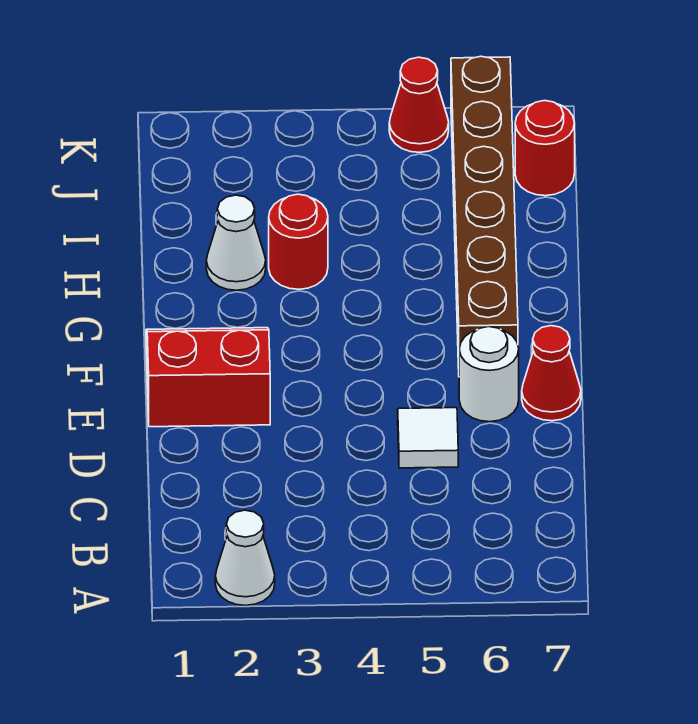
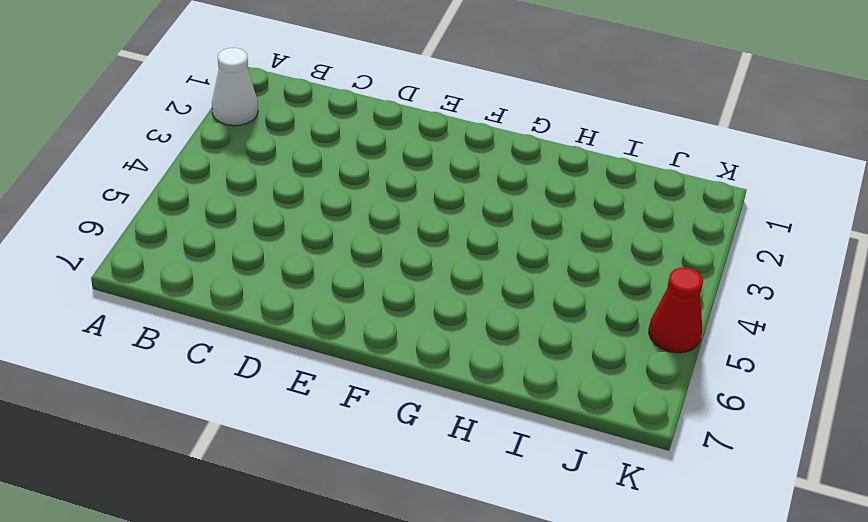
none -> white 1x1 tile [398,408,458,468]
none -> red 2x2 slope [146,328,270,427]

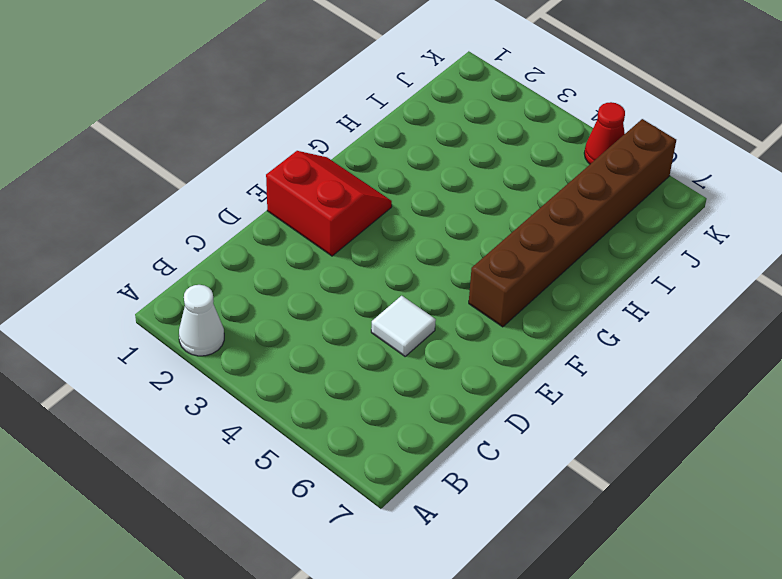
none -> white 1x1 round brick [459,327,519,422]
none -> red 1x1 cone [522,326,581,421]

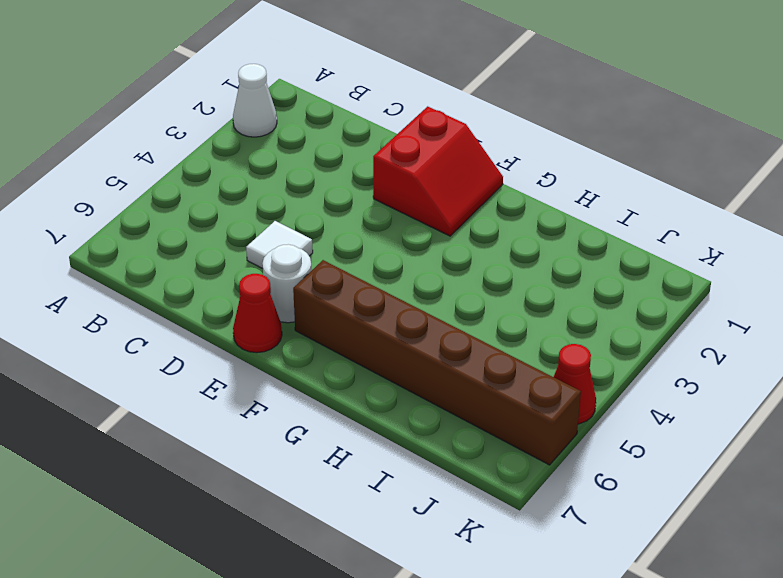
none -> white 1x1 cone [206,195,266,290]
none -> red 1x1 round brick [269,194,328,289]

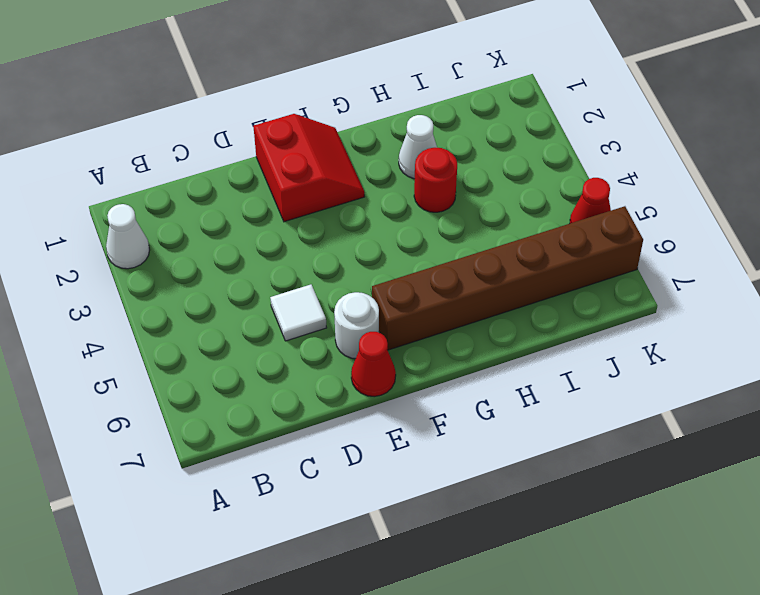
none -> red 1x1 round brick [515,101,575,196]

